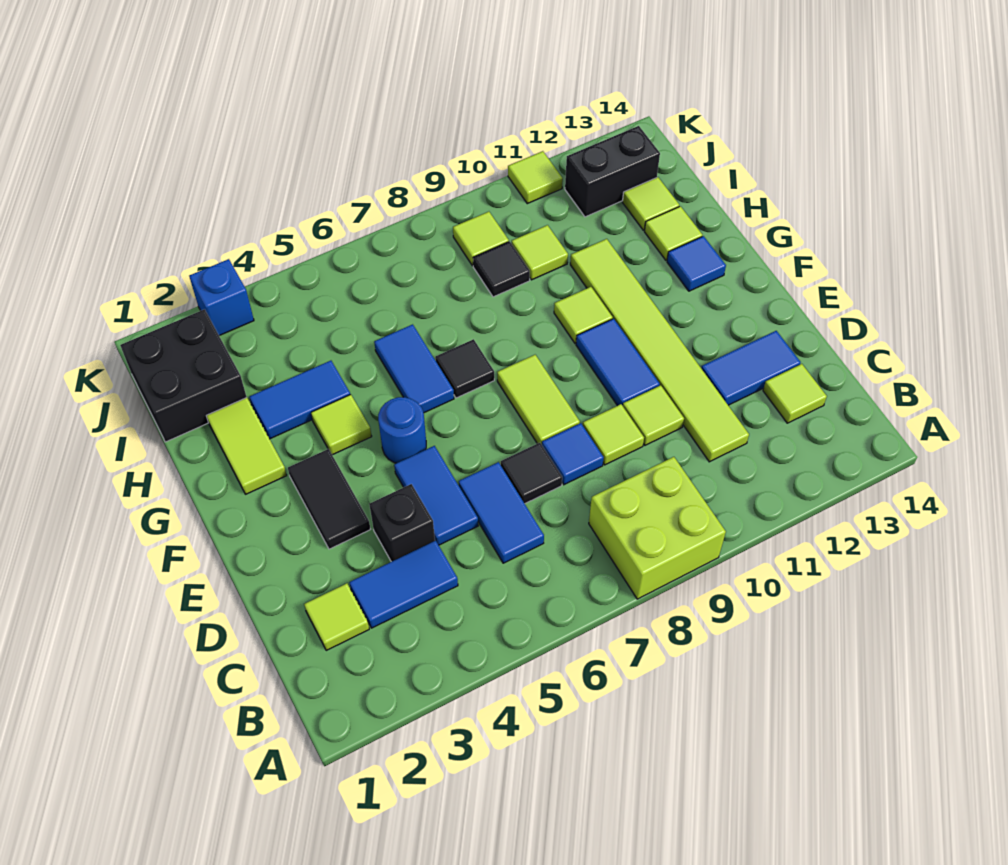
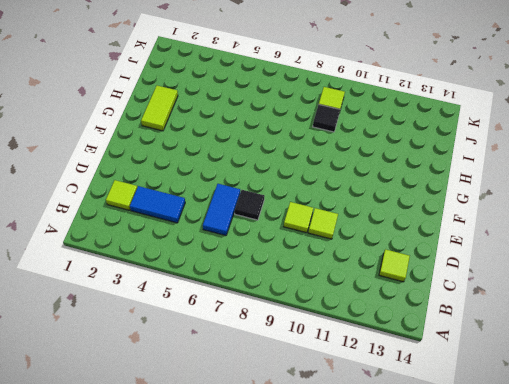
none -> lime 2x2 brick [589,457,726,599]
none -> lime 1x6 tile [570,239,749,462]
none -> black 1x1 brick [369,484,435,562]
none -> blue 1x2 tile [394,446,478,545]

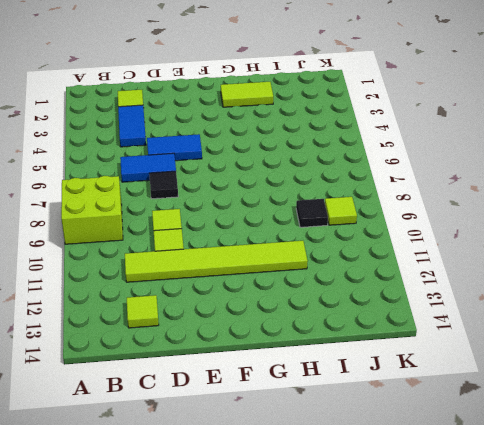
none -> black 1x1 brick [369,484,435,562]
none -> blue 1x1 tile [542,423,604,485]
none -> blue 1x2 tile [701,331,800,405]
none -> black 1x2 tile [288,449,370,549]

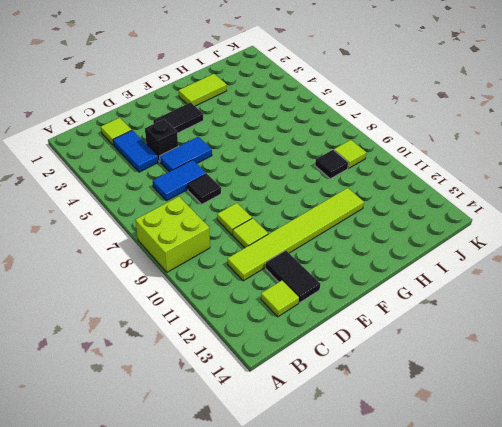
black 1x2 tile [266,250,320,303] -> blue 1x2 tile [701,331,800,405]
none -> blue 1x1 tile [542,423,604,485]
none -> lime 1x2 tile [497,355,580,445]
none -> blue 1x2 tile [576,319,660,406]
none -> blue 1x1 round brick [378,397,426,463]

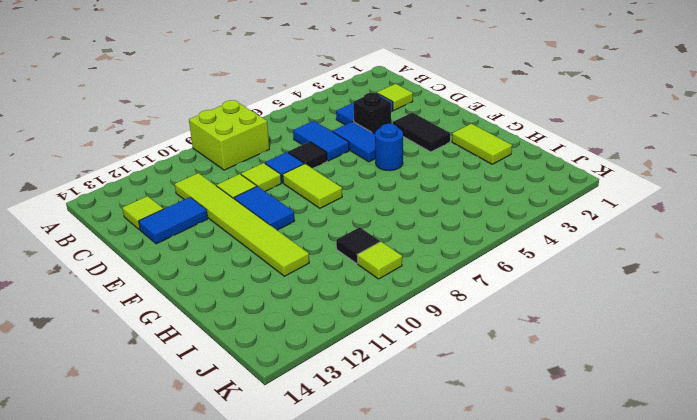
none -> lime 1x1 tile [311,394,372,455]
none -> blue 1x2 tile [374,324,454,413]
none -> black 1x1 tile [435,339,494,398]
none -> lime 1x1 tile [554,287,613,343]

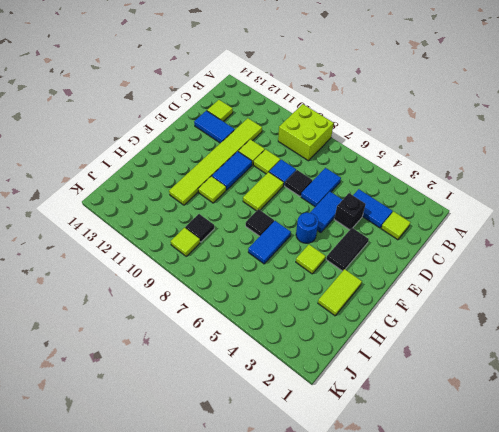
none -> blue 1x1 tile [667,236,726,291]
none -> blue 1x2 tile [250,361,350,439]
none -> lime 1x1 tile [644,206,702,260]
none -> black 2x2 brick [120,309,247,442]

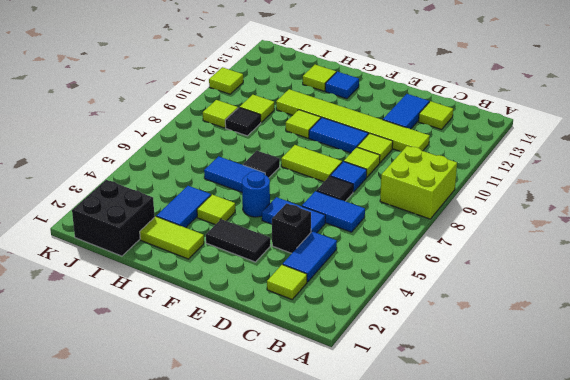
none -> lime 1x1 tile [622,177,679,230]
none -> black 1x2 brick [565,126,660,217]
none -> blue 1x1 brick [189,259,254,336]

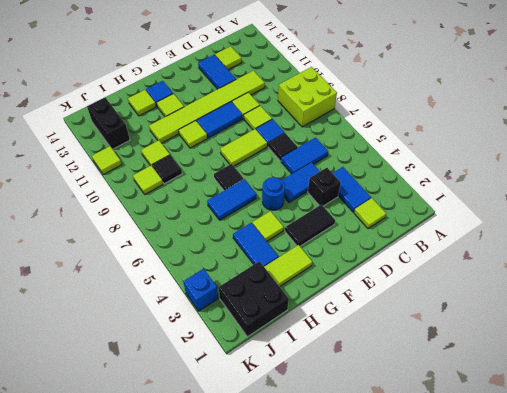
lime 1x1 tile [157,94,184,117] -> lime 1x1 tile moved to [622,177,679,230]

